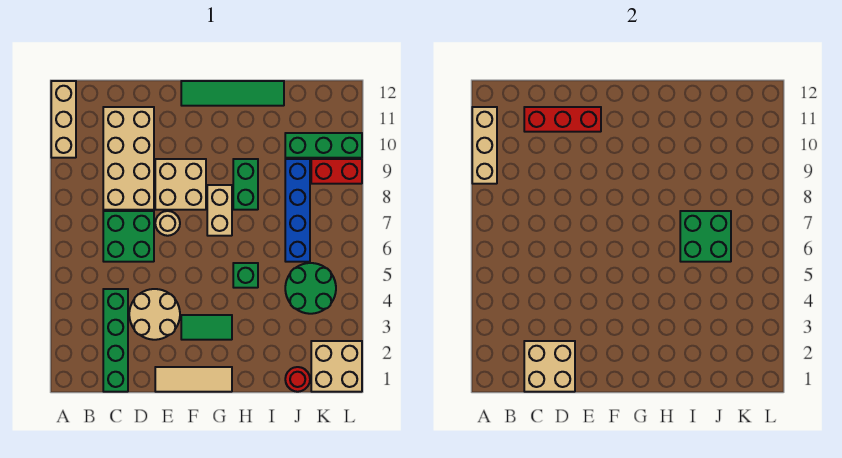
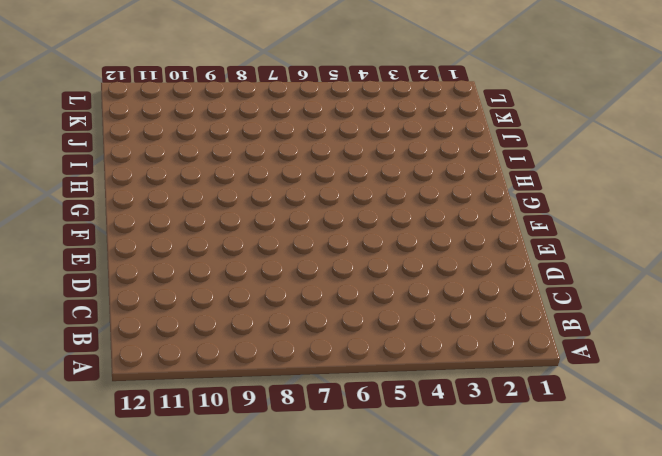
none -> tan 1x3 brick [51,81,76,158]
none -> green 1x4 brick [103,289,128,392]
none -> green 2x2 brick [103,211,154,262]

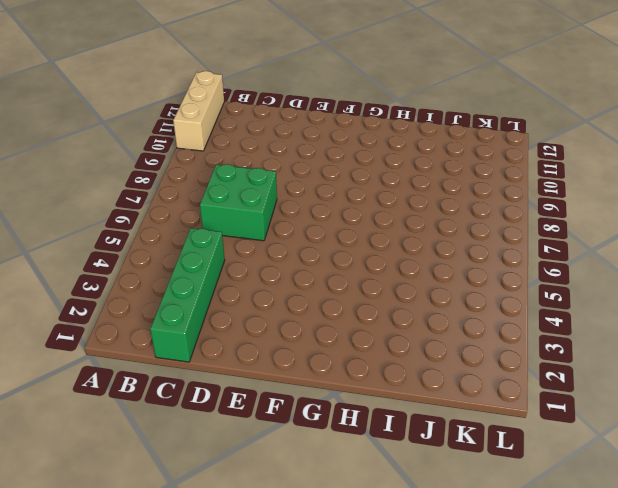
none -> tan 2x4 brick [103,107,154,210]
none -> tan 2x2 round brick [129,289,180,340]
none -> tan 1x3 tile [155,367,232,392]

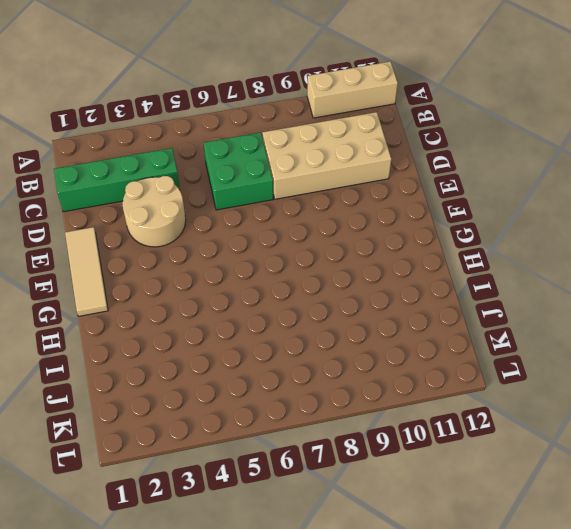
none -> tan 1x1 round brick [155,211,180,236]
none -> tan 2x2 brick [155,159,206,210]
none -> green 1x2 tile [181,315,232,340]

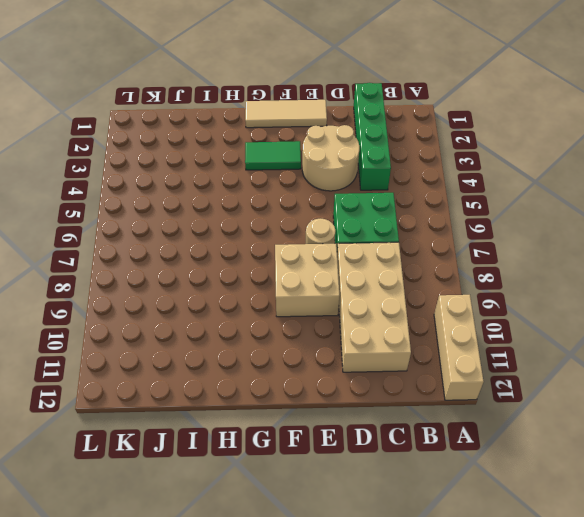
none -> green 1x4 tile [181,81,284,106]
none -> tan 1x2 brick [207,185,232,236]
none -> green 1x1 brick [233,263,258,288]

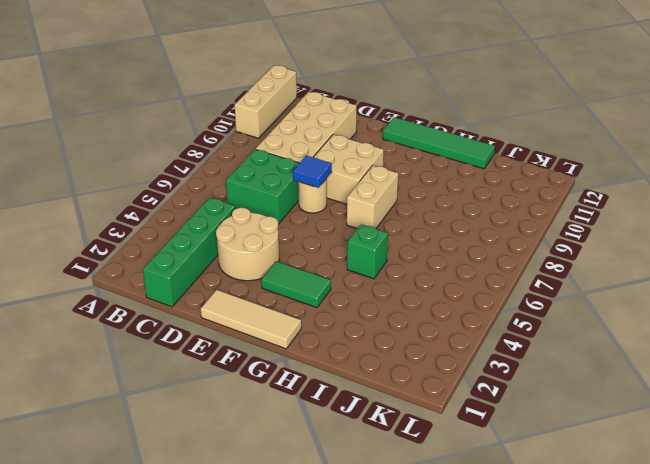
blue 1x1 tile [293,156,332,188] -> none
none -> green 1x2 brick [233,159,258,210]
none -> red 1x1 round brick [285,367,310,392]
none -> green 2x2 round brick [285,263,336,314]

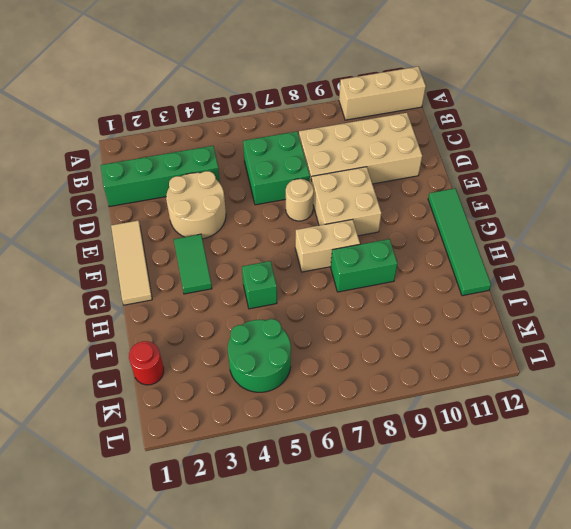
none -> blue 1x4 brick [285,159,310,262]
none -> green 1x3 brick [285,133,362,158]
none -> tan 2x2 brick [311,341,362,392]

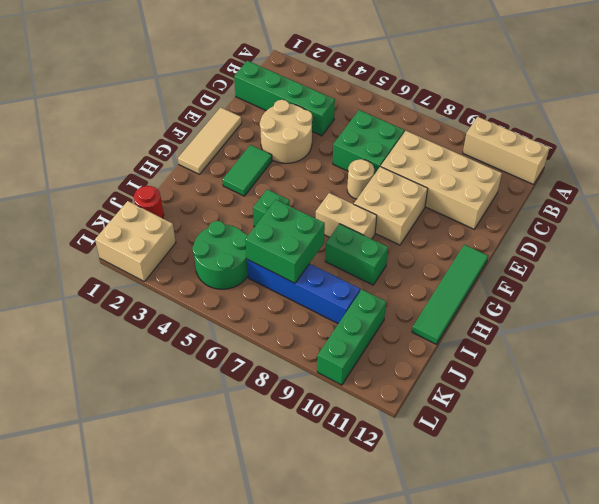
none -> red 1x2 brick [311,159,362,184]
none -> tan 1x3 brick [472,107,497,184]
none -> tan 2x2 brick [524,341,575,392]

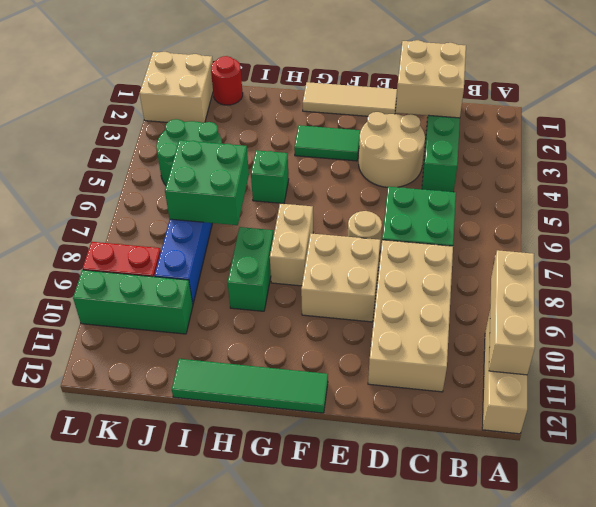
none -> red 1x3 brick [524,107,601,132]

